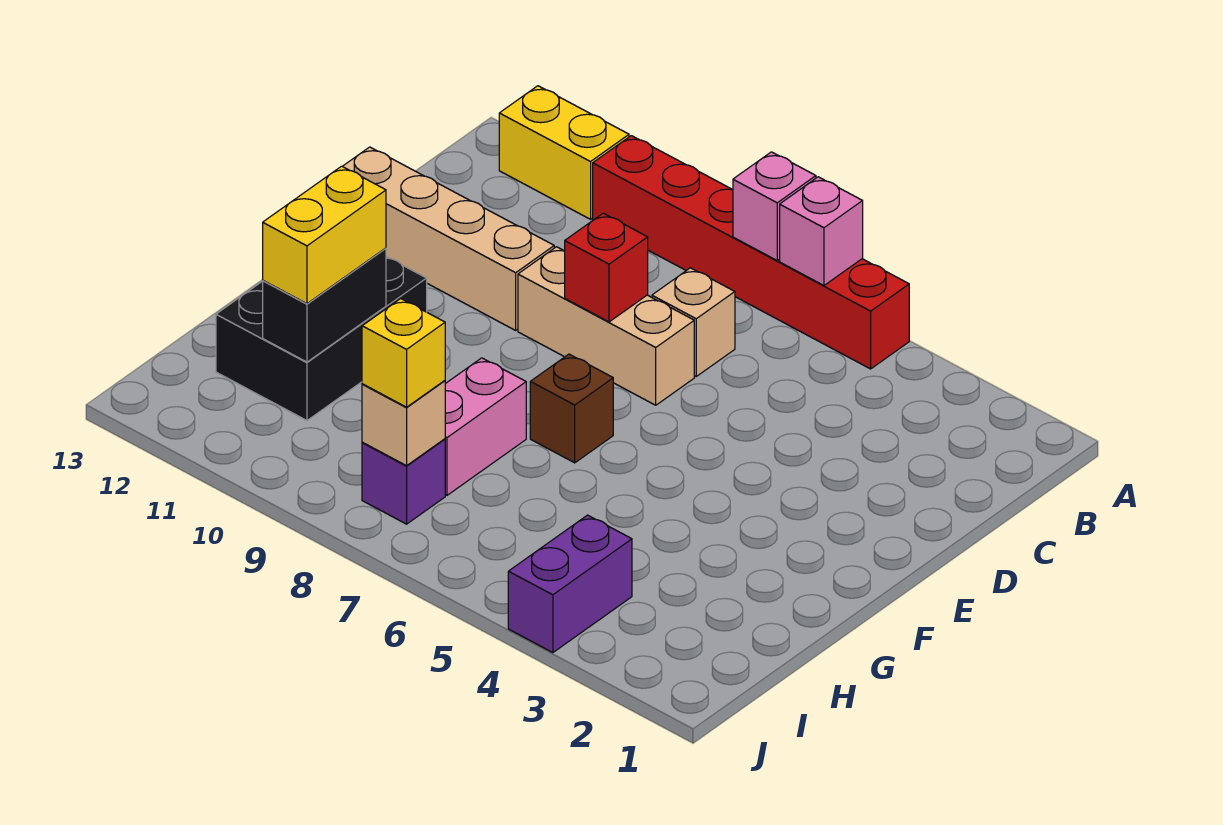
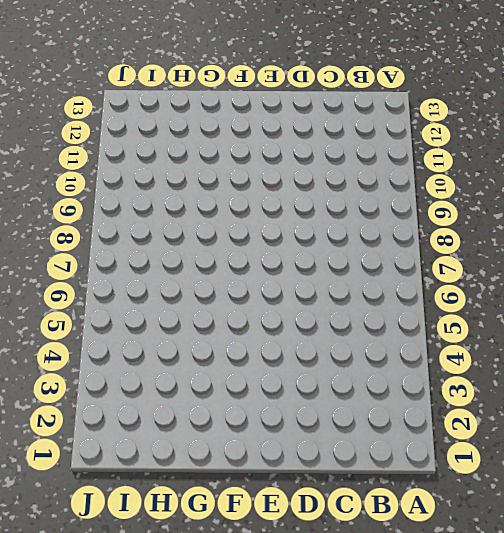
none -> red 1x6 brick [593,136,909,369]
none -> yellow 1x2 brick [499,86,629,219]
none -> tan 1x1 brick [652,268,735,376]

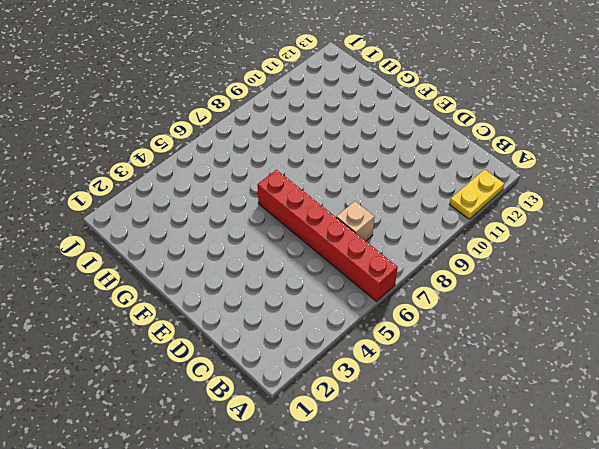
red 1x6 brick [257,170,398,301] -> red 1x6 brick turned to [593,136,909,369]
yellow 1x2 plate [450,169,504,219] -> yellow 1x2 brick [499,86,629,219]
none -> tan 1x3 brick [518,247,694,405]
none -> tan 1x4 brick [343,147,554,330]
none -> brown 1x1 brick [530,354,613,463]

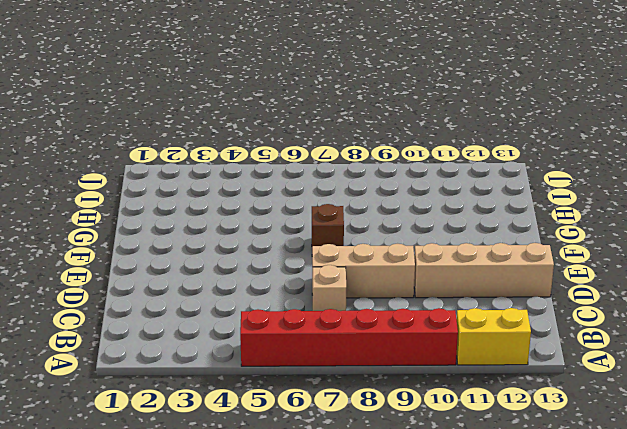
none -> black 2x3 brick [216,257,427,420]
none -> pink 1x2 brick [445,358,526,495]
none -> purple 1x2 brick [508,515,632,653]

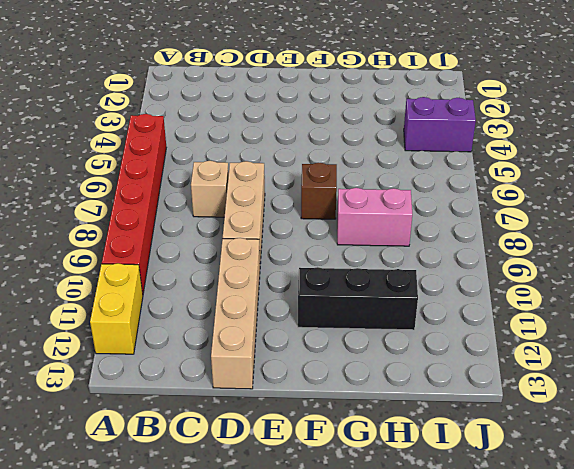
black 1x3 brick [298,267,418,330] -> black 2x3 brick [216,257,427,420]
none -> purple 1x1 brick [362,439,445,524]
none -> pink 1x1 brick [780,177,863,285]
none -> pink 1x1 brick [733,152,816,260]

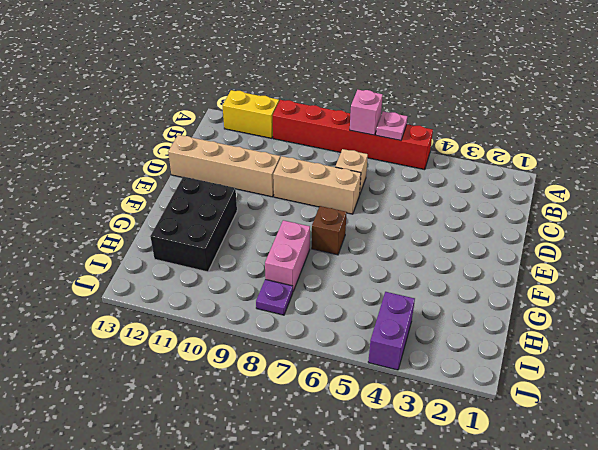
pink 1x1 plate [376,111,408,140] -> pink 1x1 brick [780,177,863,285]
purple 1x1 plate [256,279,293,315] -> purple 1x1 brick [362,439,445,524]
none -> red 1x1 brick [565,213,648,322]
none -> black 1x2 brick [263,248,386,362]
none -> tan 1x1 brick [362,381,445,466]

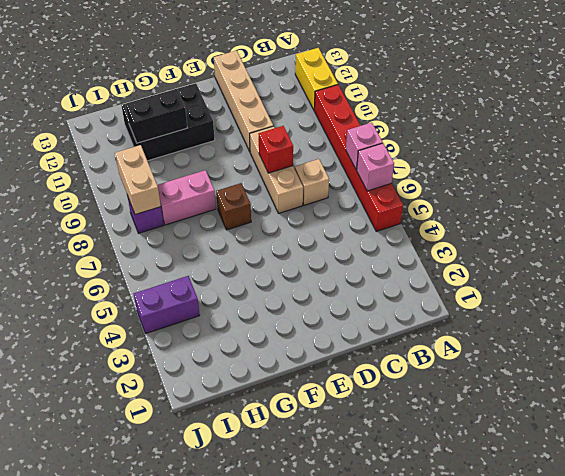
tan 1x2 brick [115,145,161,215] -> tan 1x1 brick [362,381,445,466]
none -> yellow 1x2 brick [263,166,386,304]
none -> yellow 1x1 brick [362,299,445,407]

